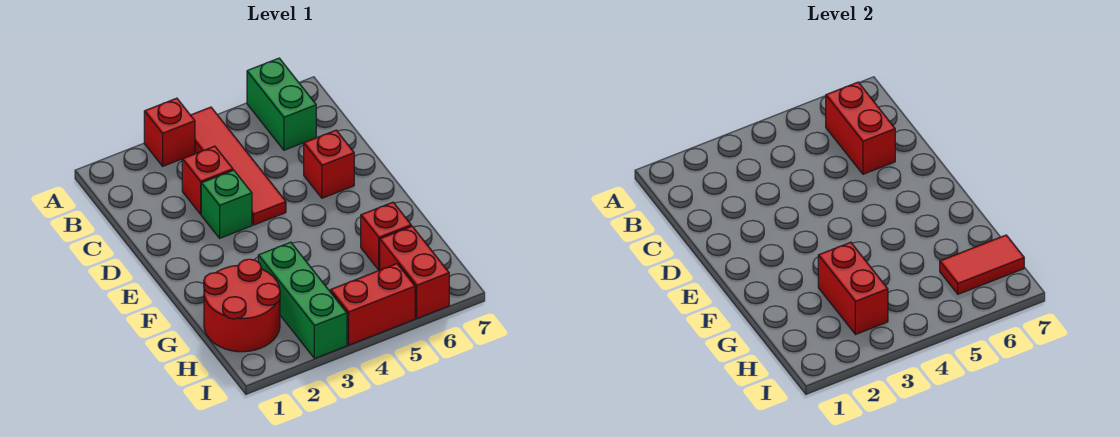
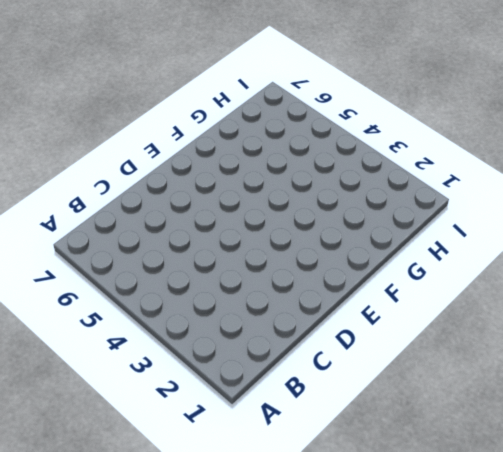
none -> red 1x1 brick [144,98,195,166]
none -> red 1x4 tile [191,107,286,225]
none -> green 1x2 brick [247,58,316,150]

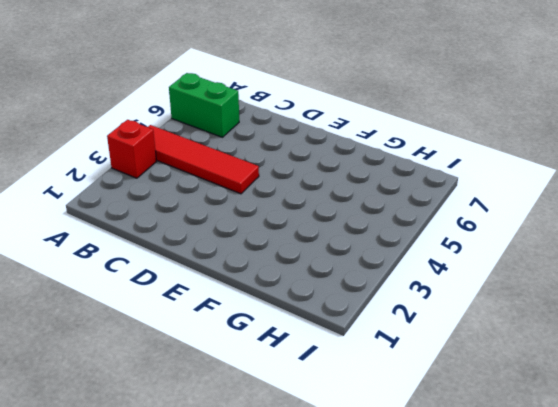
none -> red 1x1 brick [182,146,233,214]
none -> green 1x1 brick [201,170,252,238]
none -> red 1x1 brick [304,130,354,198]

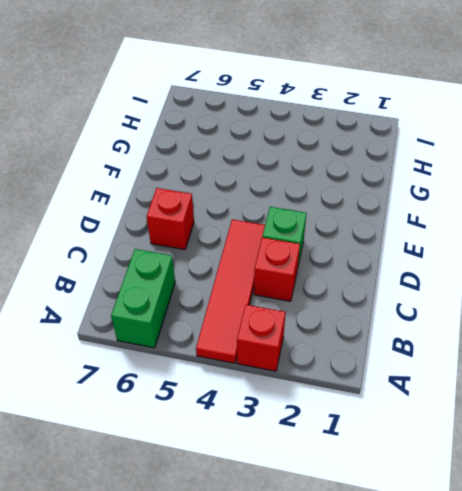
none -> red 2x2 round brick [204,259,280,352]
none -> green 1x3 brick [258,242,347,359]
none -> red 1x1 brick [361,202,411,270]

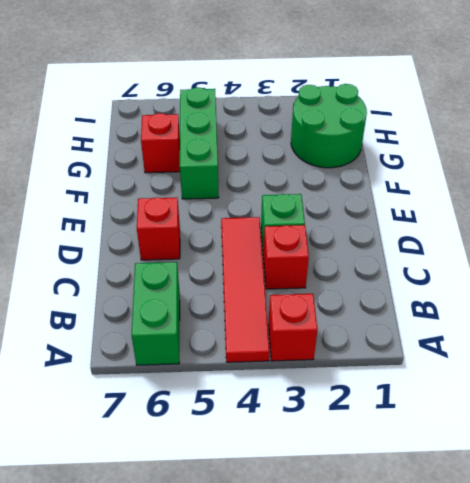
green 1x3 brick [180,87,219,199] -> green 1x3 brick moved to [258,242,347,359]
green 2x2 round brick [291,84,367,168] -> red 2x2 round brick [204,259,280,352]
none -> red 1x2 brick [380,226,449,318]
none -> red 1x2 brick [330,264,415,345]
none -> red 1x2 brick [826,82,895,174]

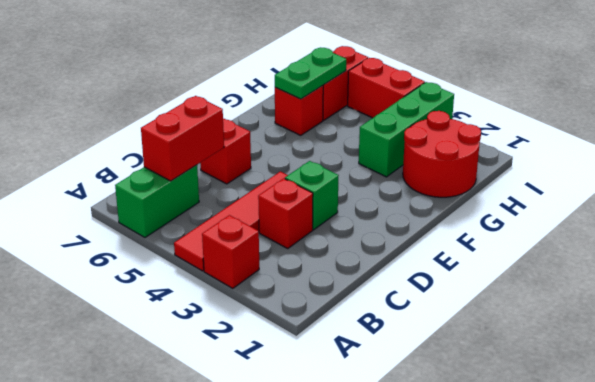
green 1x2 plate [275,48,346,99] -> red 1x2 tile [940,235,1024,294]
none -> red 1x2 brick [818,242,888,335]

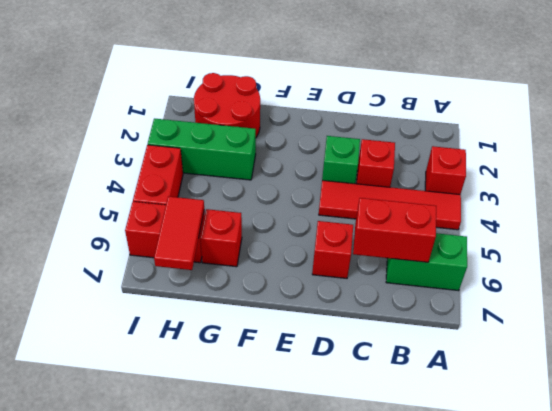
none -> red 1x2 brick [818,242,888,335]

